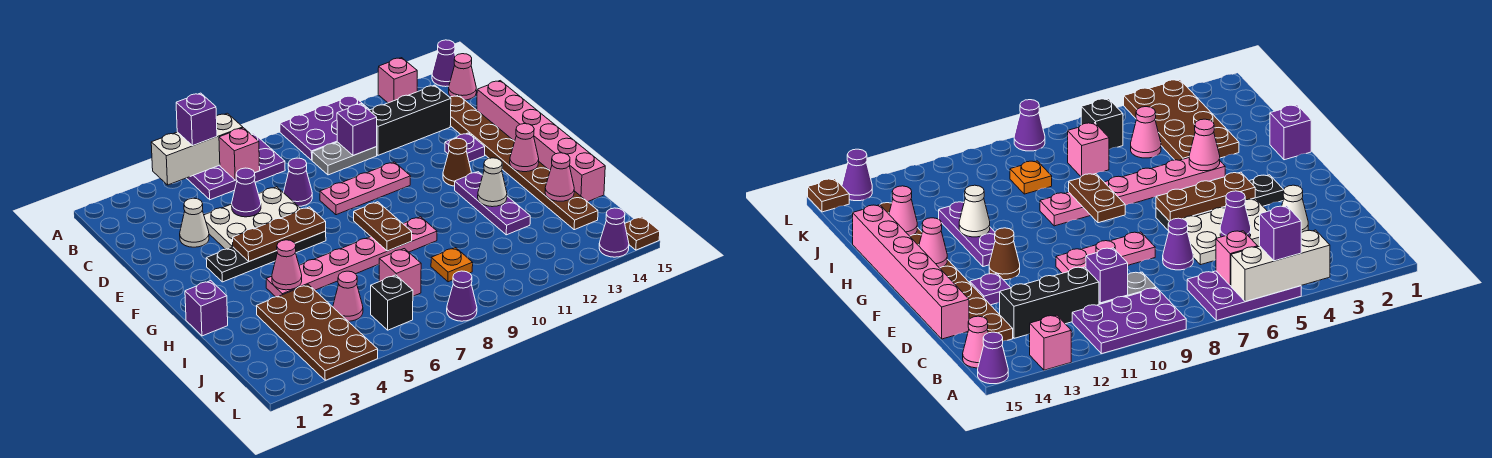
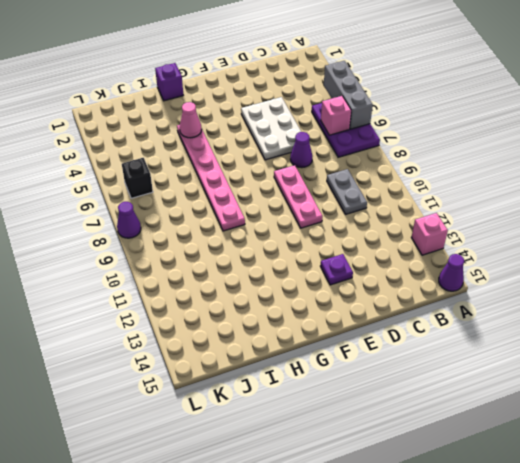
grey 1x3 brick [324,61,373,129] -> white 1x3 brick [151,113,243,185]
none -> purple 2x3 plate [280,95,369,160]
none -> pink 1x1 cone [449,54,476,100]
none -> black 1x3 brick [369,85,451,155]
none -> brown 1x8 plate [450,95,598,230]

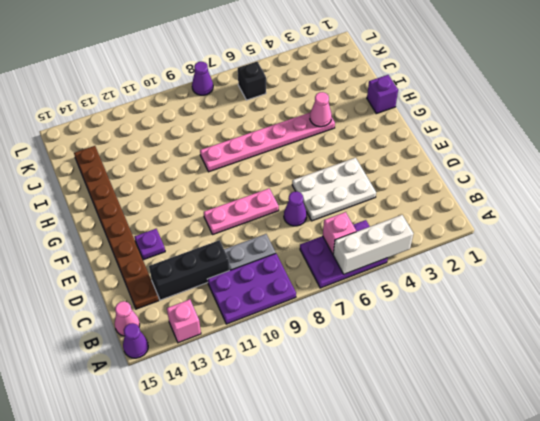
none -> white 1x1 cone [180,198,209,247]
none -> pink 1x6 brick [477,81,605,202]
none -> black 1x4 plate [206,231,326,282]
none -> brown 1x1 cone [443,138,471,186]

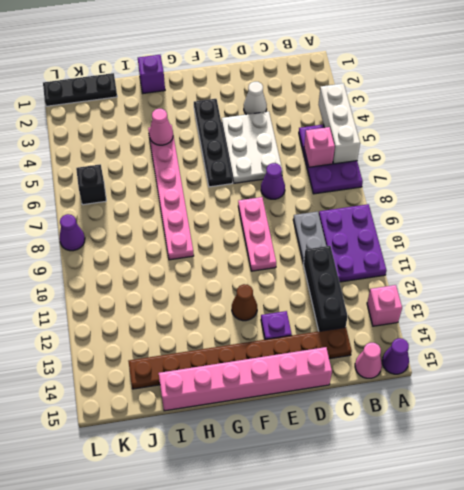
black 1x3 plate [43,73,117,106] -> none
none -> purple 1x3 plate [455,172,530,235]
none -> brown 2x4 plate [256,284,378,380]
none -> pink 1x1 cone [333,271,363,321]
none -> pink 1x1 brick [379,249,421,296]

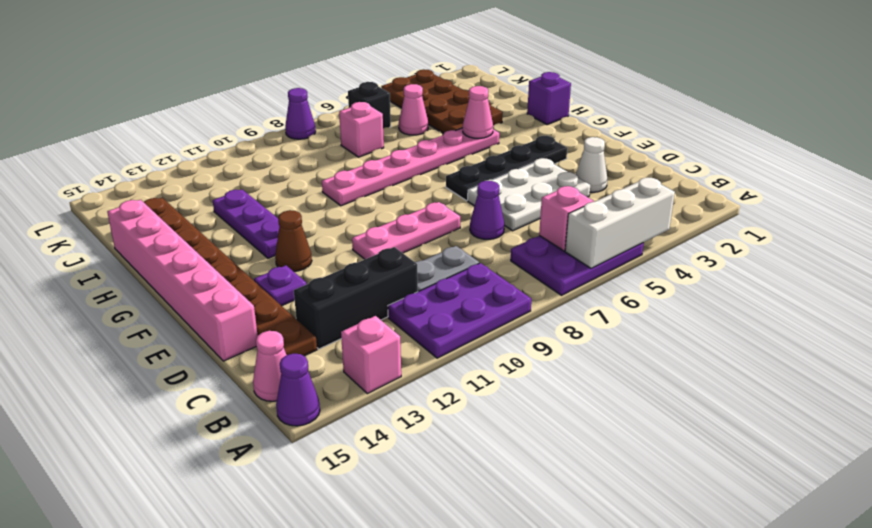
none -> orange 1x1 plate [431,248,473,282]
none -> purple 1x1 cone [599,208,629,257]
none -> brown 1x1 plate [625,217,660,250]
none -> purple 1x1 brick [337,104,377,156]

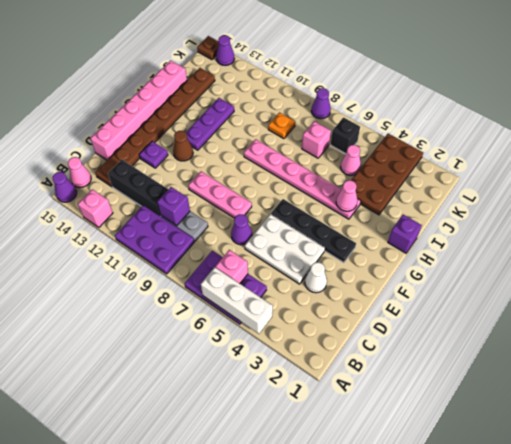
none -> purple 1x1 cone [232,168,261,217]
none -> brown 1x3 plate [233,207,326,261]
none -> brown 1x2 plate [354,202,412,251]
none -> pink 1x1 cone [510,124,539,172]

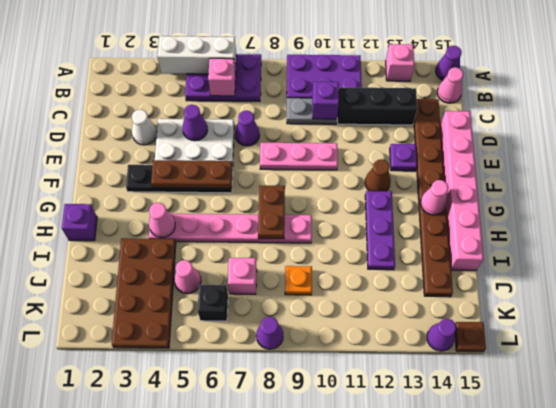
none -> white 1x1 cone [478,158,507,207]
none -> pink 1x1 cone [545,153,574,201]
none -> purple 1x1 brick [176,93,217,146]

